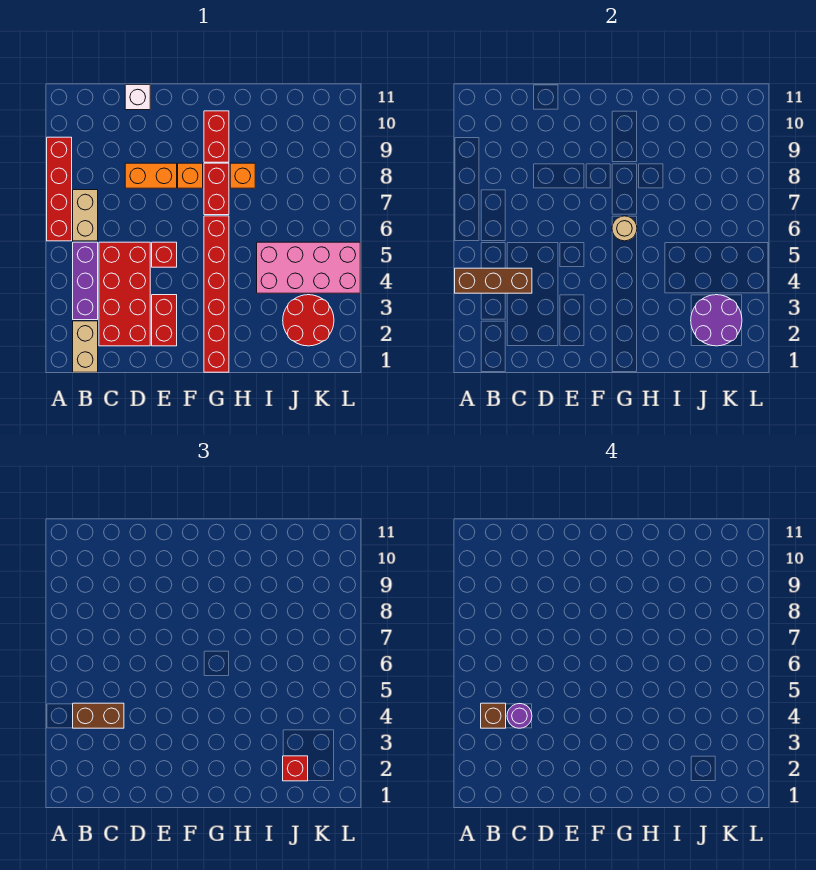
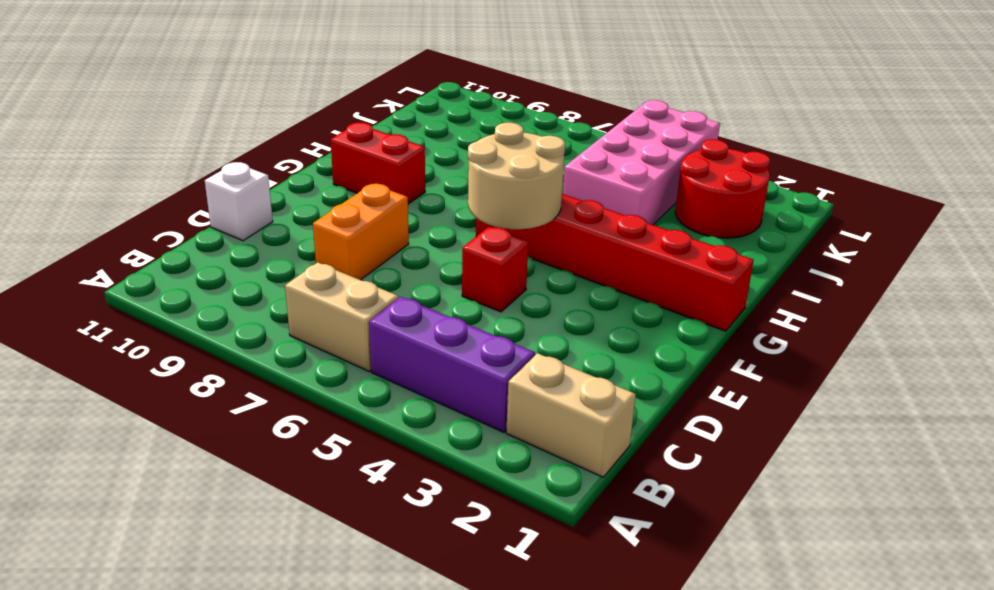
tan 2x2 round brick [468,123,565,229] -> tan 1x1 round brick [612,216,637,241]
none -> red 1x4 brick [47,137,72,241]
none -> red 2x4 brick [99,242,150,346]
none -> red 1x2 brick [152,295,177,346]

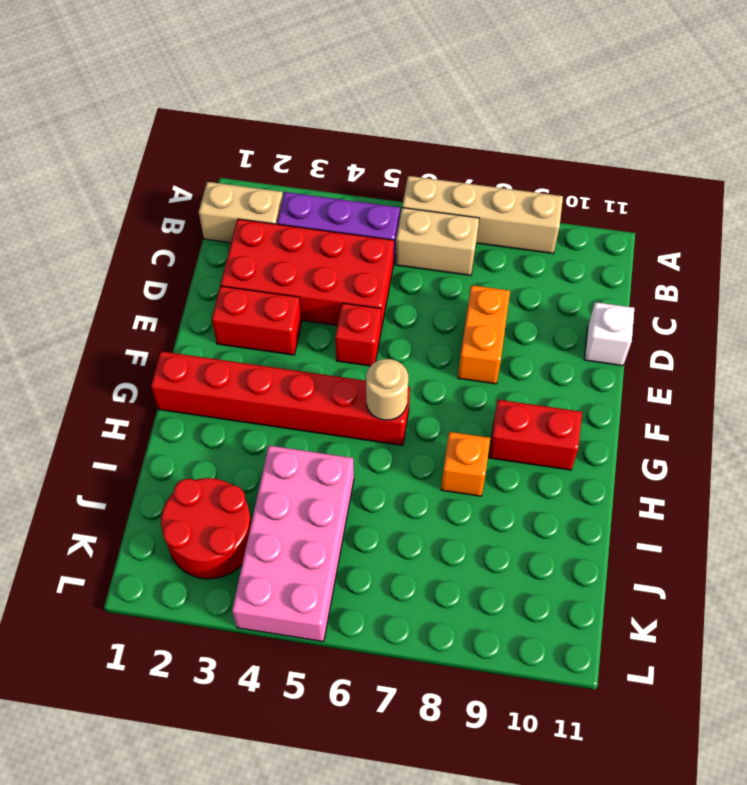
tan 1x4 brick [402,176,563,254] -> red 1x4 brick [47,137,72,241]
none -> orange 1x1 brick [178,163,203,188]
none -> red 1x2 brick [204,163,229,215]
none -> brown 1x3 brick [455,268,532,293]

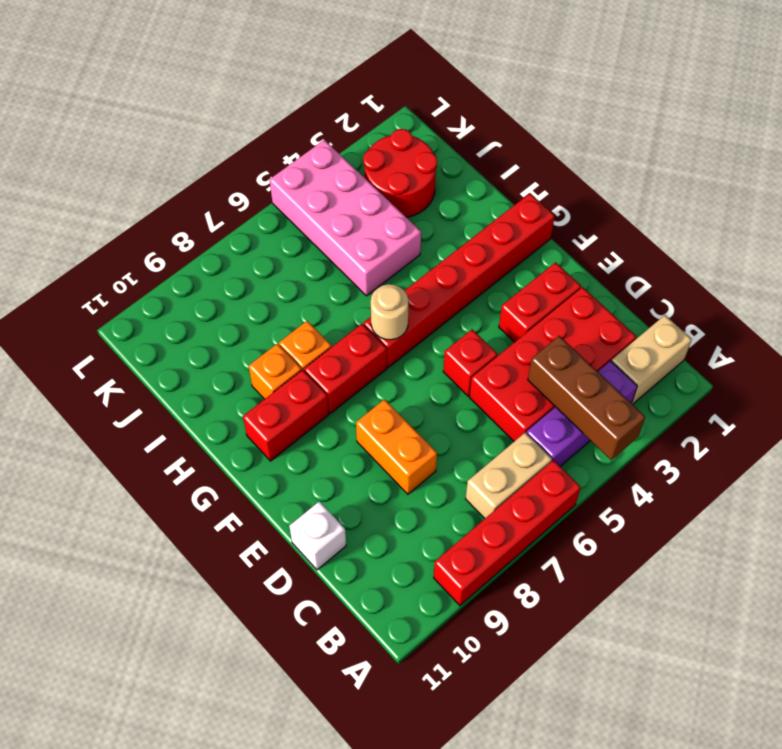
orange 1x1 brick [249,344,302,399] -> orange 1x1 brick moved to [178,163,203,188]
none -> purple 2x2 round brick [691,295,742,346]
none -> brown 1x2 brick [73,703,124,728]
none -> red 1x1 brick [283,756,308,781]

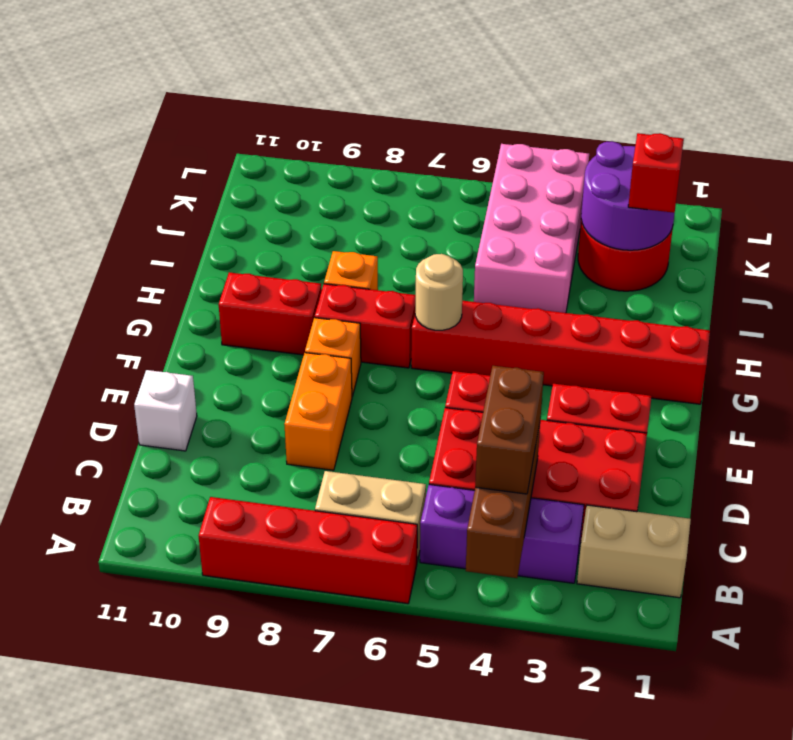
none -> brown 1x1 brick [481,703,506,728]
none -> purple 1x1 round brick [507,704,532,728]

